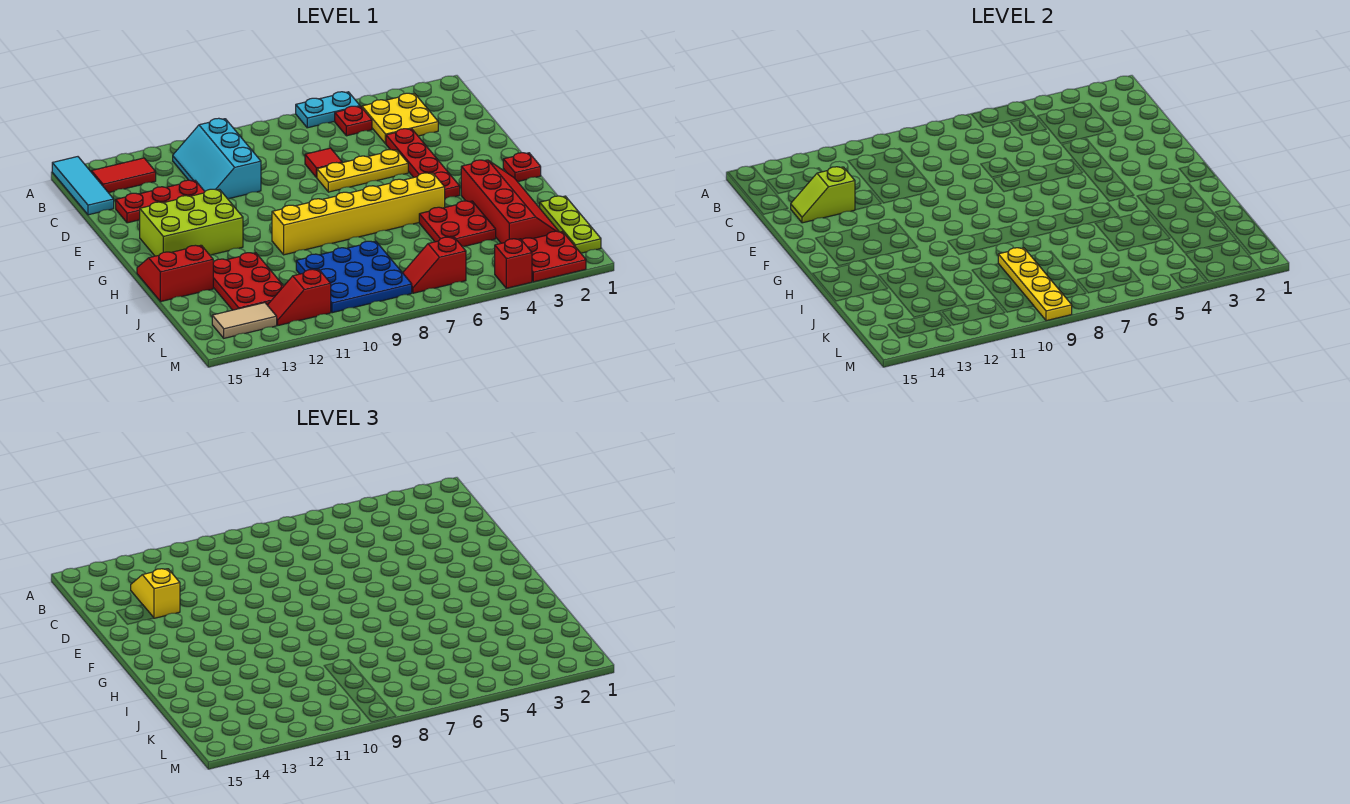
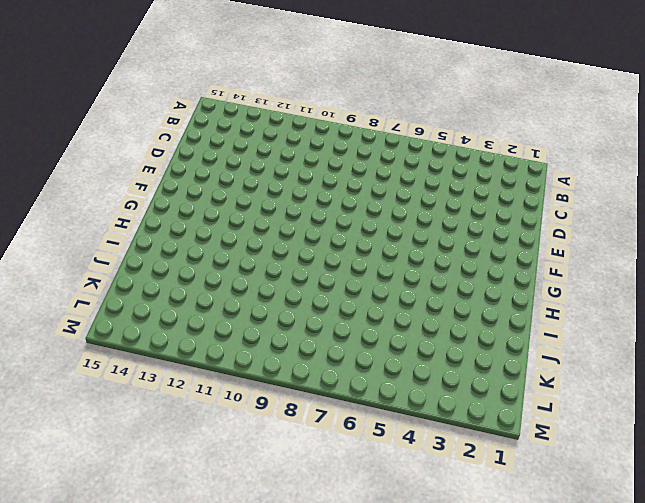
none -> cyan 1x2 plate [296,92,360,128]
none -> cyan 1x3 tile [52,157,114,215]
none -> yellow 2x2 plate [362,93,438,144]

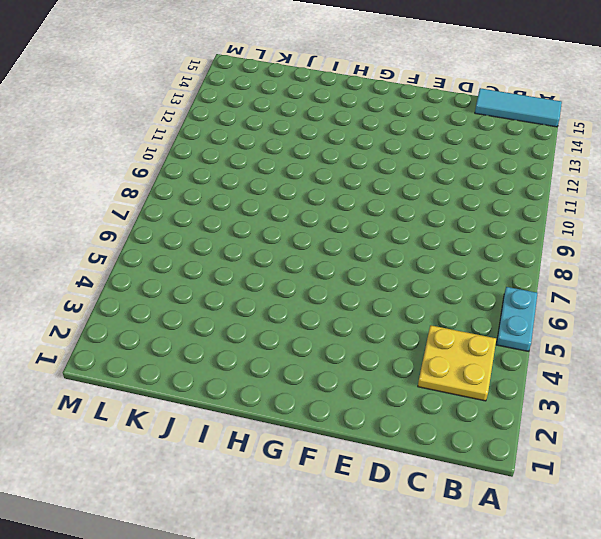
none -> red 1x1 plate [335,106,372,136]
none -> cyan 2x3 slope [173,118,261,198]
none -> red 1x2 tile [91,158,156,193]

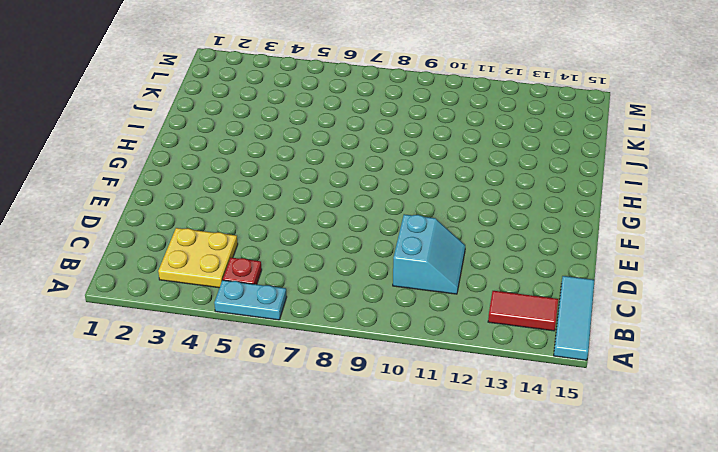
cyan 2x2 slope [393,214,465,294] -> cyan 2x3 slope [173,118,261,198]
none -> red 1x4 plate [386,129,460,199]
none -> red 1x1 tile [305,148,342,178]
none -> red 1x3 plate [116,180,205,223]

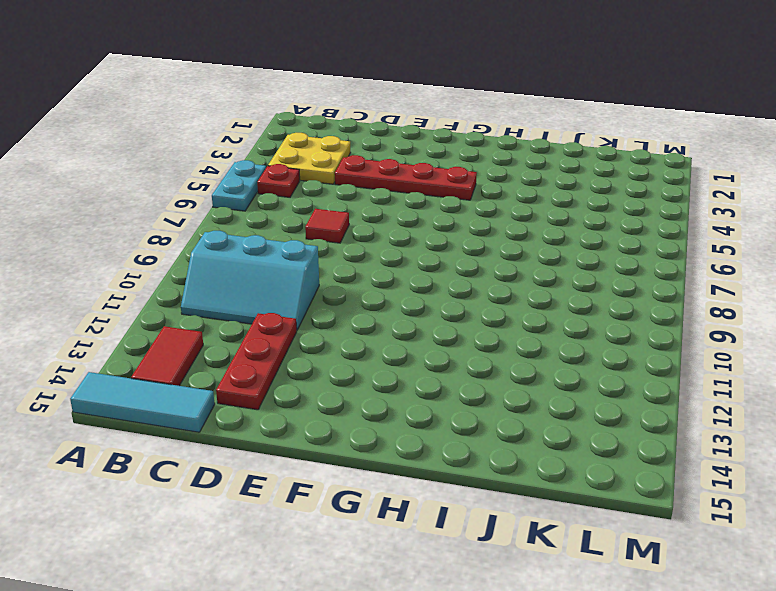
none -> yellow 1x3 plate [317,150,408,192]
none -> lime 2x3 brick [140,189,243,256]
none -> red 1x1 plate [503,153,541,182]

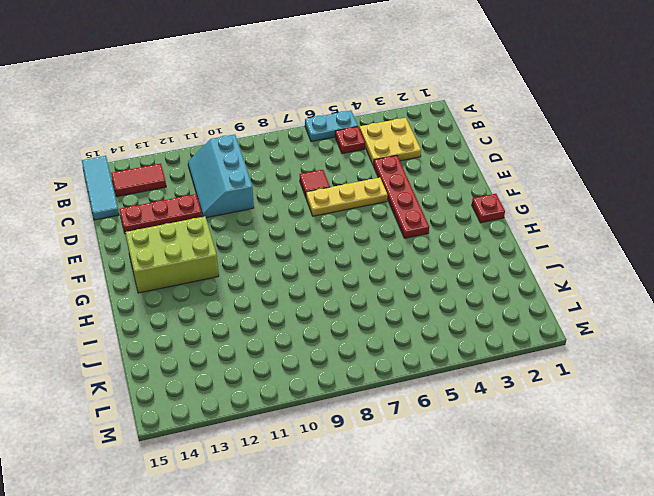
none -> red 2x4 slope [461,160,559,243]
none -> yellow 1x6 brick [272,173,445,255]
none -> red 2x2 slope [137,245,213,302]

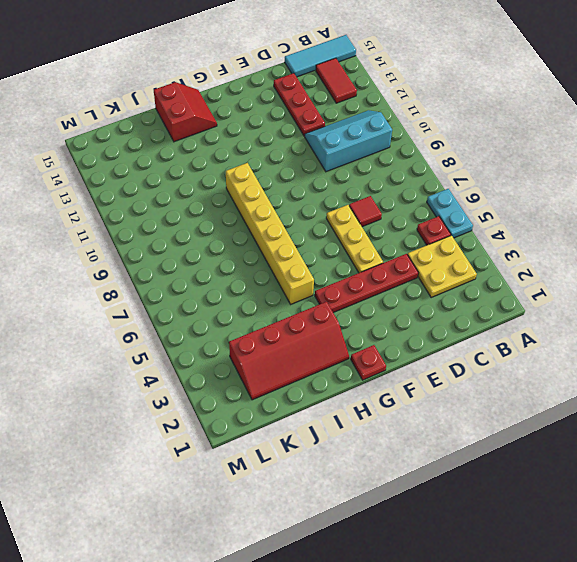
none -> lime 2x3 brick [140,189,243,256]
none -> red 2x2 plate [419,201,496,246]
none -> red 2x3 plate [213,253,284,310]

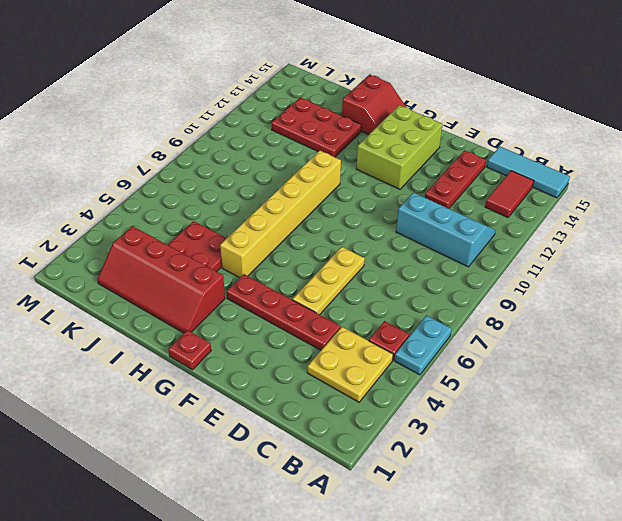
none -> red 1x1 tile [305,148,342,178]
none -> lime 1x3 plate [540,196,601,253]
none -> blue 3x3 plate [296,241,412,313]

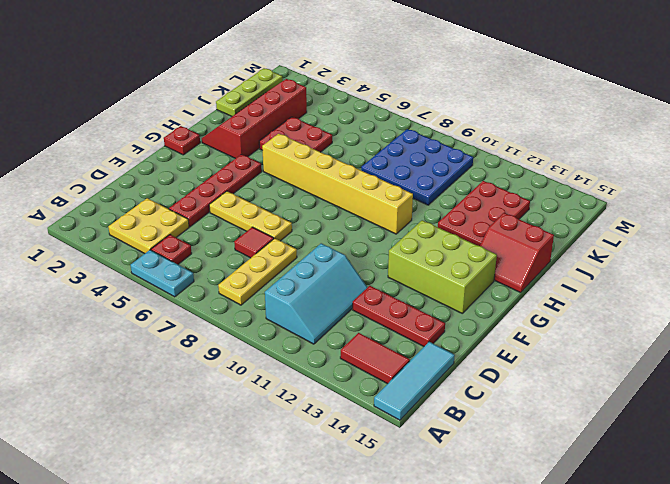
yellow 1x3 plate [218,238,297,305] -> none
none -> red 2x2 plate [522,231,586,282]
none -> red 1x2 slope [403,237,466,293]
none -> red 1x2 slope [268,269,331,325]

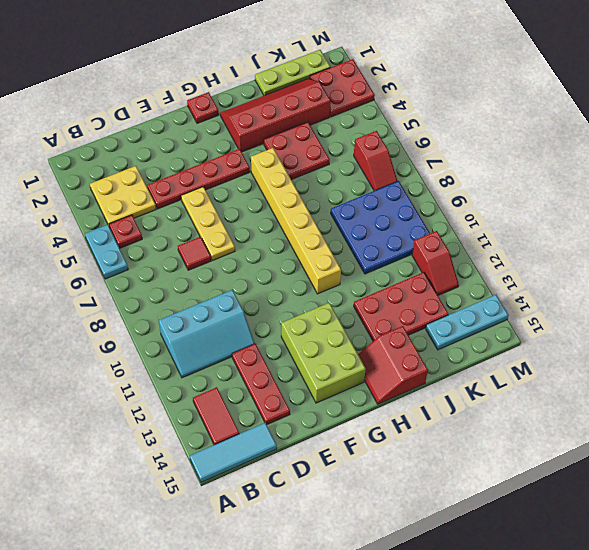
cyan 1x3 plate [426,295,509,350] -> tan 1x2 tile [212,303,277,338]
none -> red 1x1 brick [495,239,532,288]
none -> lime 1x2 slope [791,167,855,223]
none -> yellow 1x4 plate [998,248,1072,321]

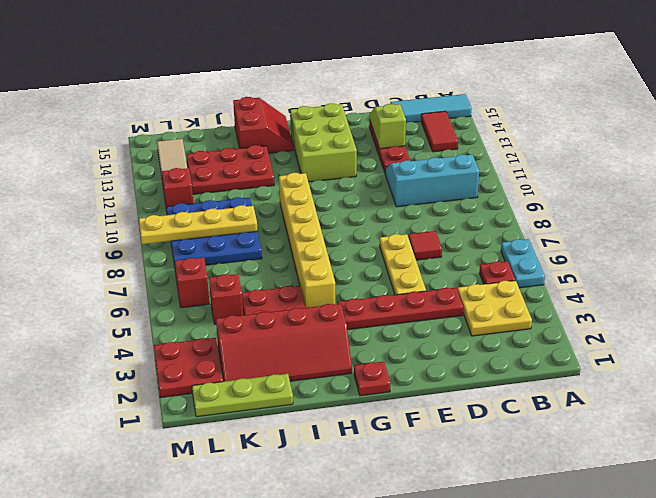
red 1x1 brick [209,274,243,324] -> red 1x1 brick moved to [495,239,532,288]
none -> yellow 1x2 slope [131,569,180,618]

